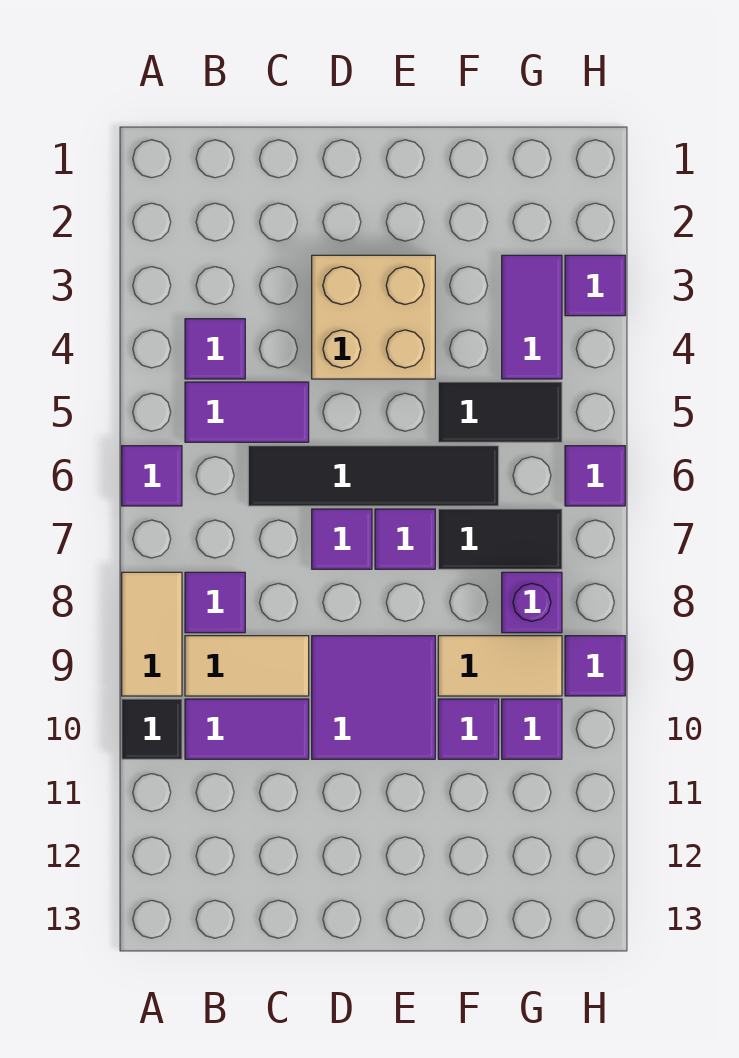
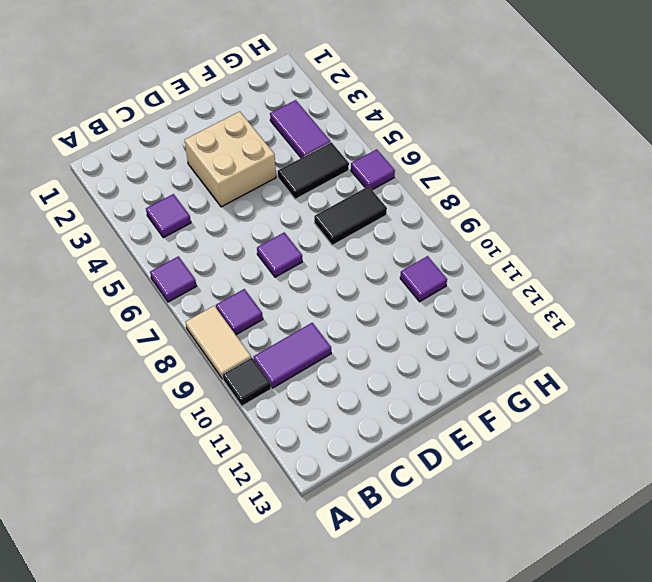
none -> purple 1x2 tile [185,382,309,442]
none -> tan 1x2 tile [185,636,309,696]
none -> black 1x4 tile [248,446,499,506]

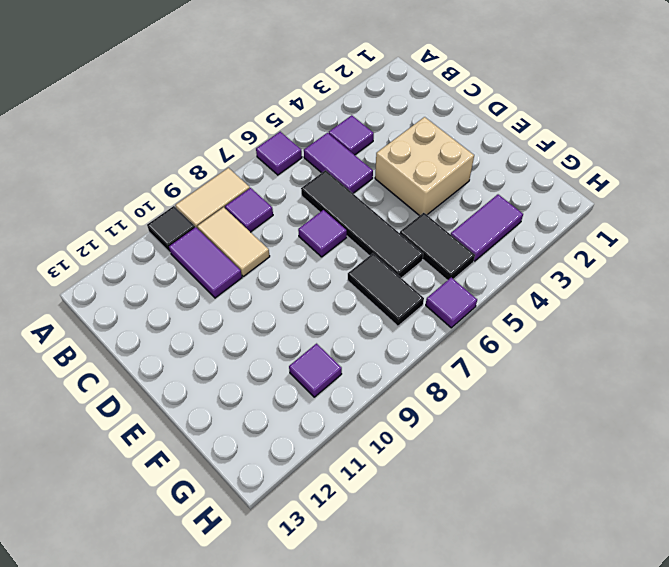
none -> purple 2x2 tile [312,636,435,759]
none -> purple 1x1 tile [375,509,435,569]
none -> tan 1x2 tile [438,636,562,696]

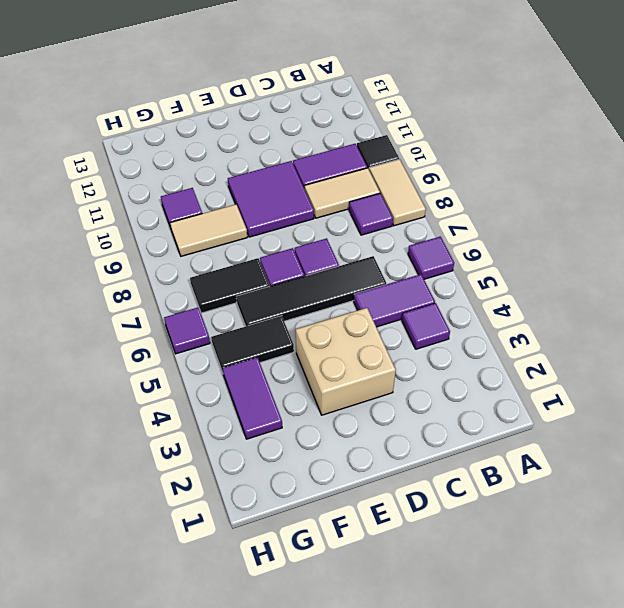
none -> purple 1x1 tile [438,699,499,759]
none -> purple 1x1 brick [502,572,562,633]
none -> purple 1x1 tile [565,255,625,316]

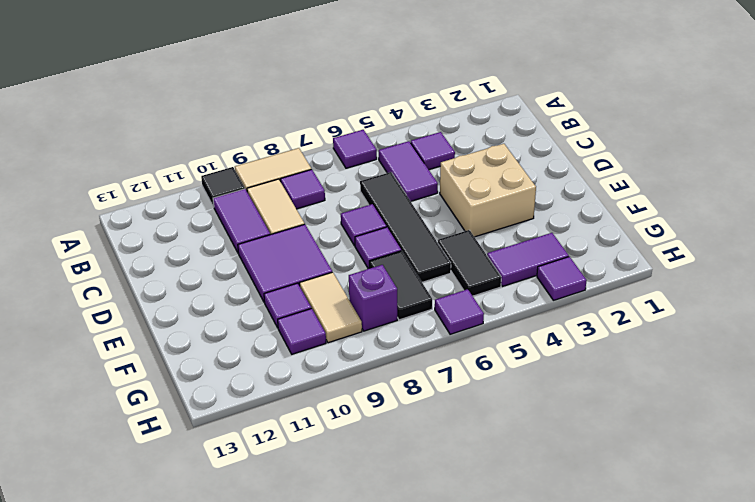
none -> purple 1x1 tile [565,636,625,696]

